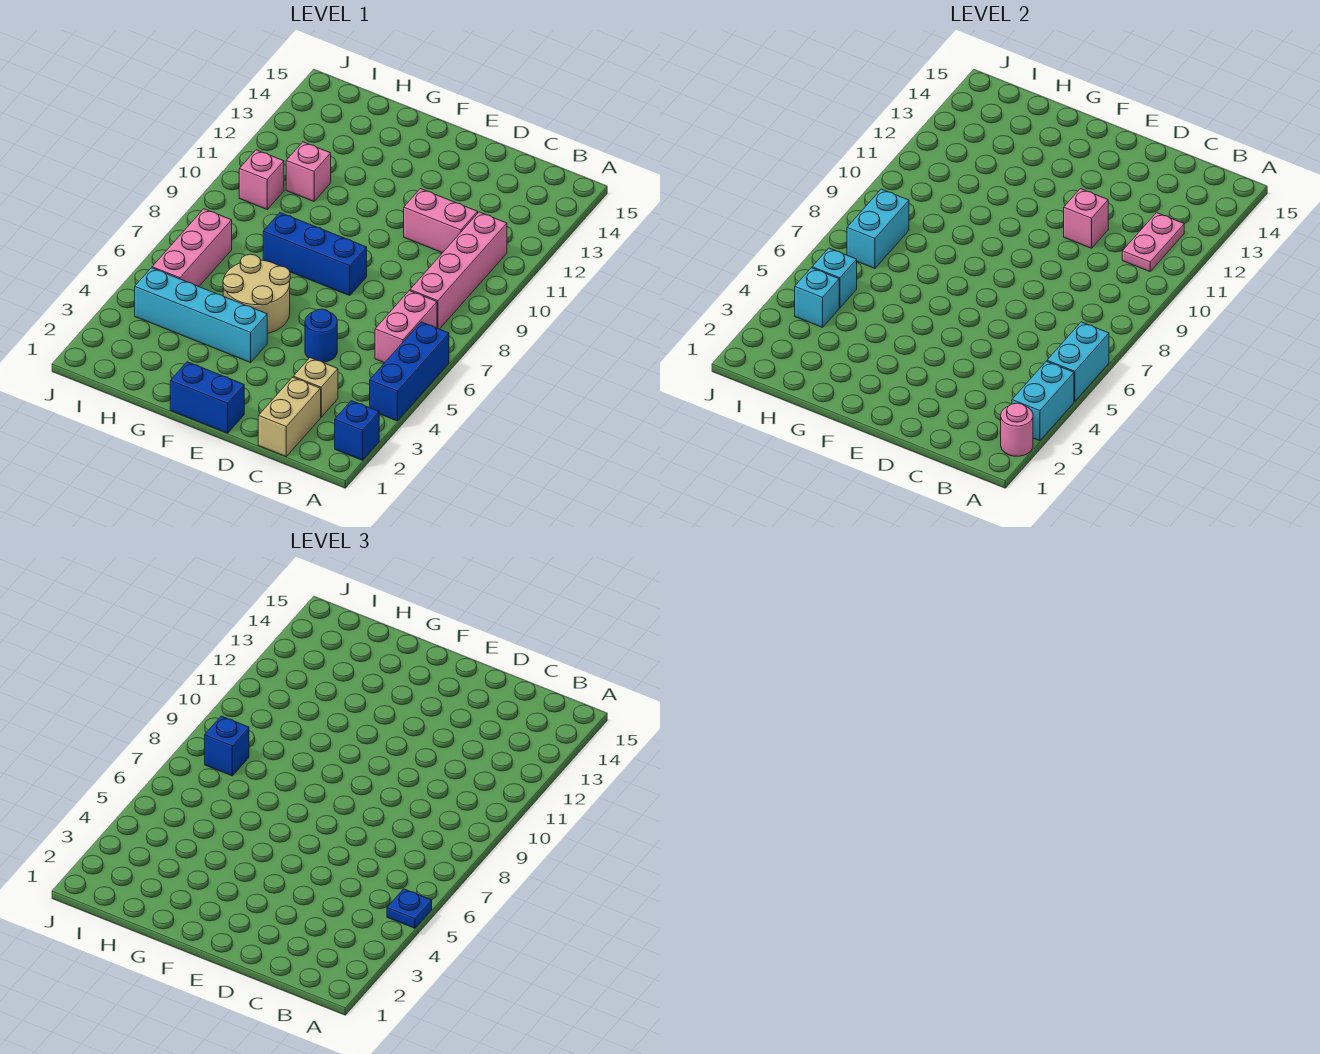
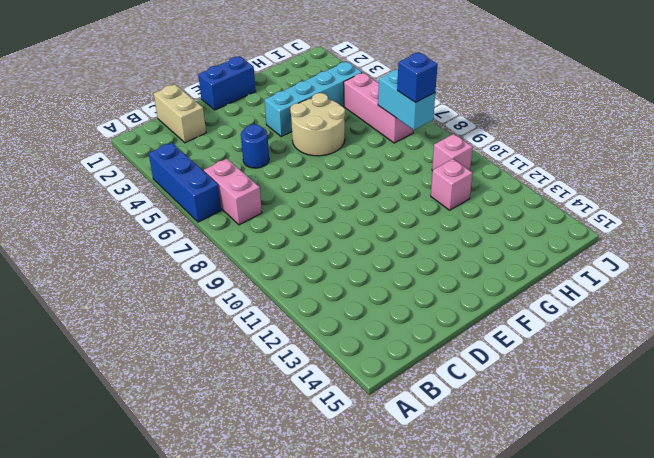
none -> blue 1x1 brick [335,401,379,460]
none -> pink 1x4 brick [410,212,507,329]
none -> tan 1x1 brick [293,358,338,417]

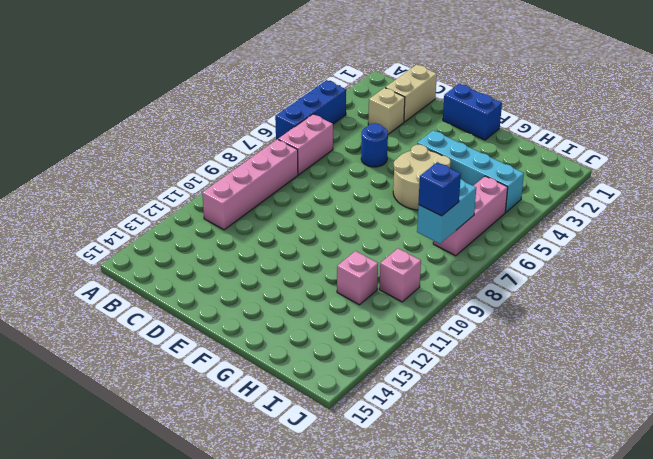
none -> blue 1x1 brick [335,401,379,460]
none -> pink 1x2 brick [404,189,478,253]
none -> blue 1x3 brick [263,213,367,296]

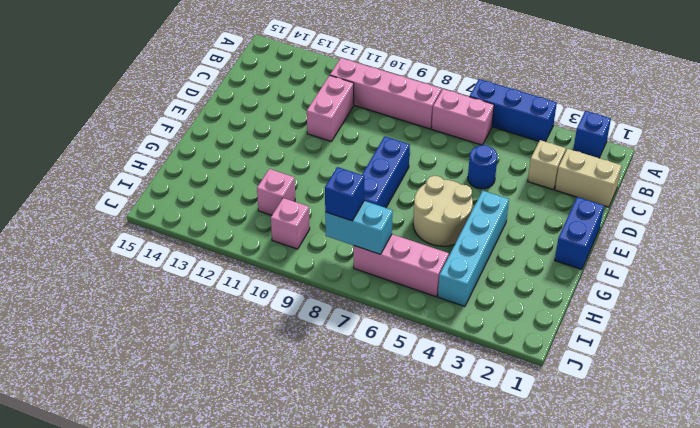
none -> pink 1x1 round brick [1001,403,1033,456]
none -> cyan 1x2 brick [1012,361,1074,441]
none -> cyan 1x2 brick [1047,322,1109,401]

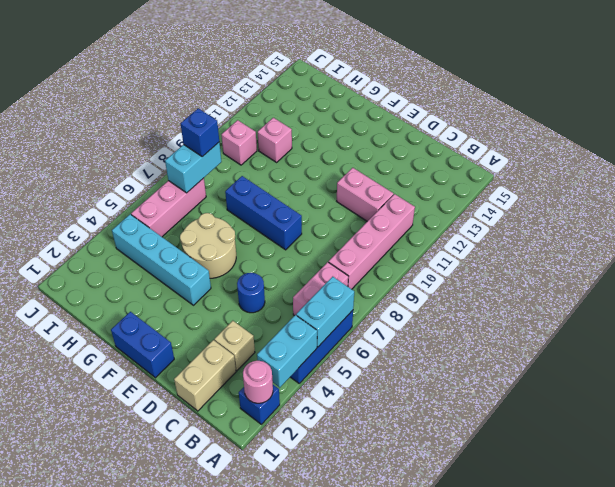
none -> pink 1x2 plate [1122,213,1184,272]
none -> pink 1x1 brick [1064,189,1108,248]
none -> cyan 1x1 brick [795,268,839,327]

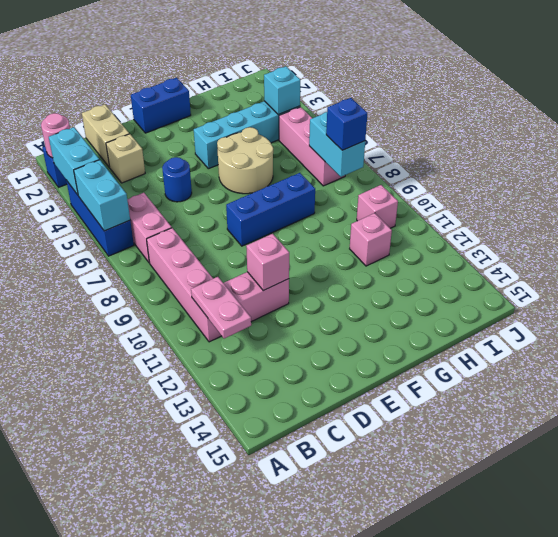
none -> cyan 1x1 brick [812,248,857,308]
none -> blue 1x1 plate [387,889,432,928]

